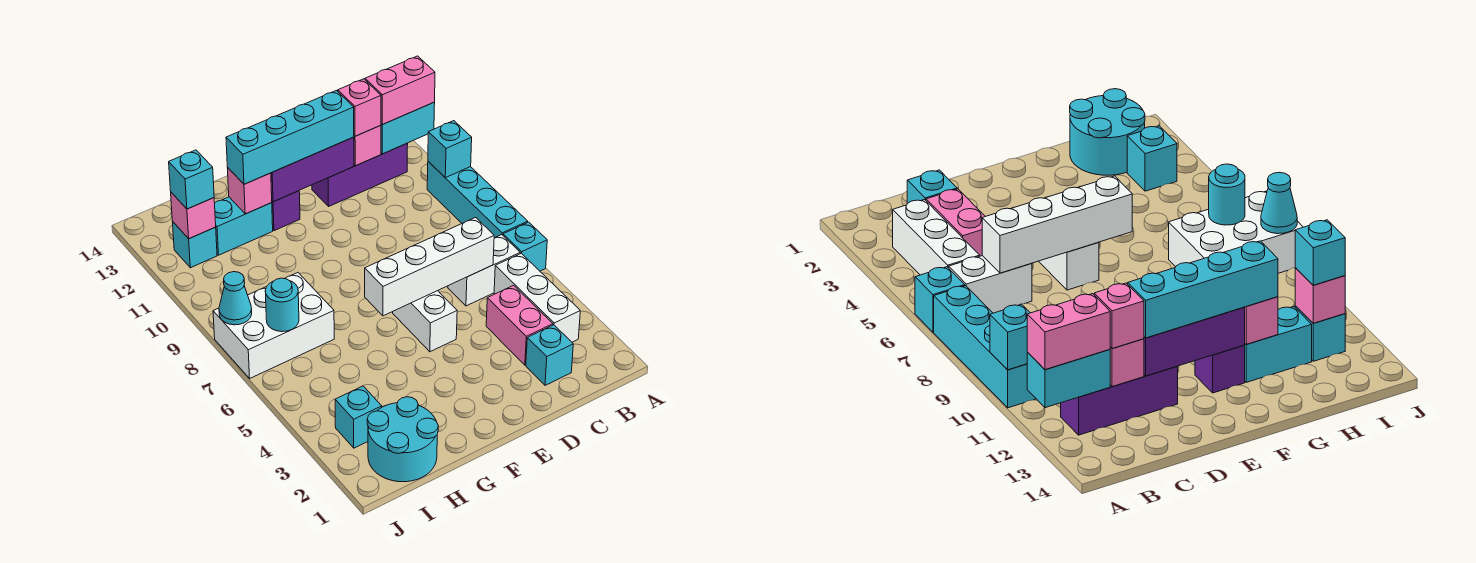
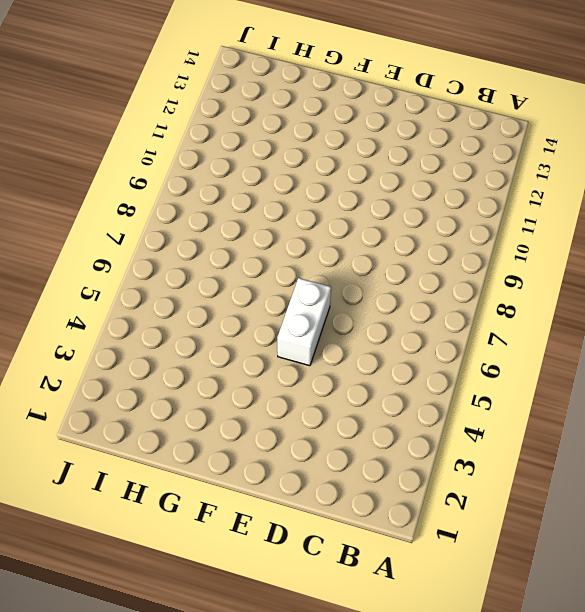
none -> cyan 1x1 brick [503,222,547,271]
none -> cyan 1x4 brick [427,161,528,238]
none -> white 1x3 brick [494,253,580,342]

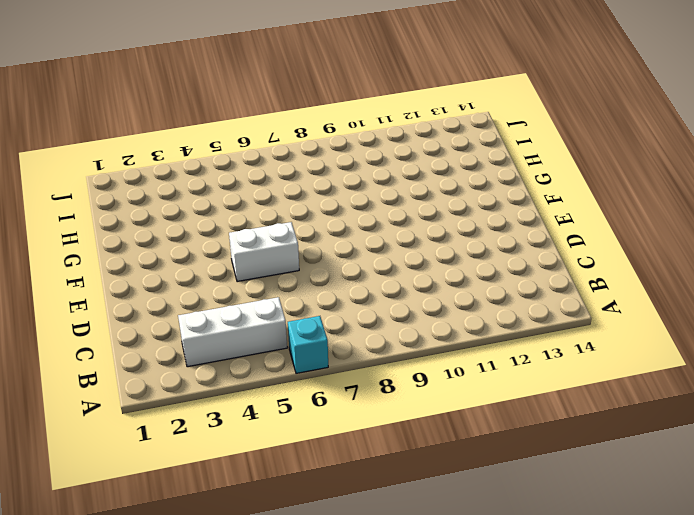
none -> cyan 1x4 brick [427,161,528,238]
none -> white 1x2 brick [448,235,520,306]
none -> purple 1x3 brick [312,143,408,206]

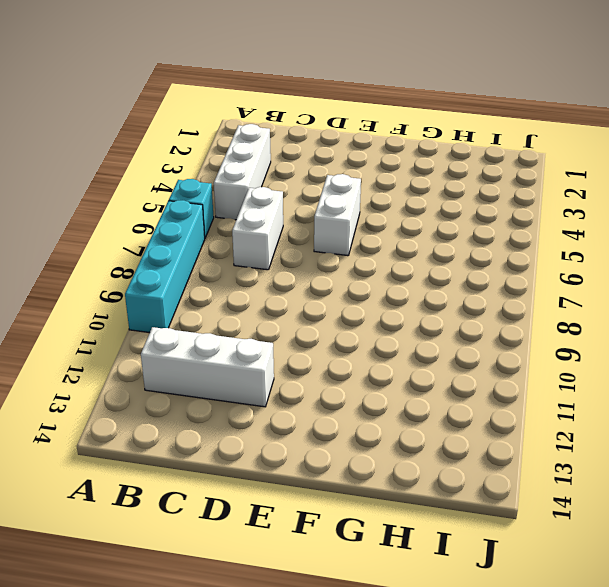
white 1x3 brick [141,327,274,407] -> purple 1x3 brick [312,143,408,206]
white 1x2 brick [232,187,283,270] -> white 1x2 brick turned to [448,235,520,306]
none -> cyan 1x1 brick [526,325,573,385]
none -> pink 1x2 brick [486,285,553,365]
none -> purple 1x1 brick [272,191,300,231]

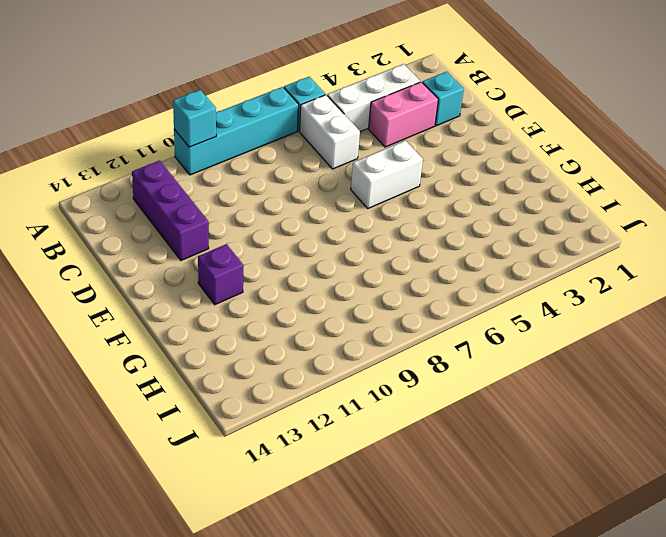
none -> cyan 1x2 brick [215,197,273,255]
none -> cyan 2x2 round brick [367,397,438,482]
none -> white 2x3 brick [213,273,334,378]

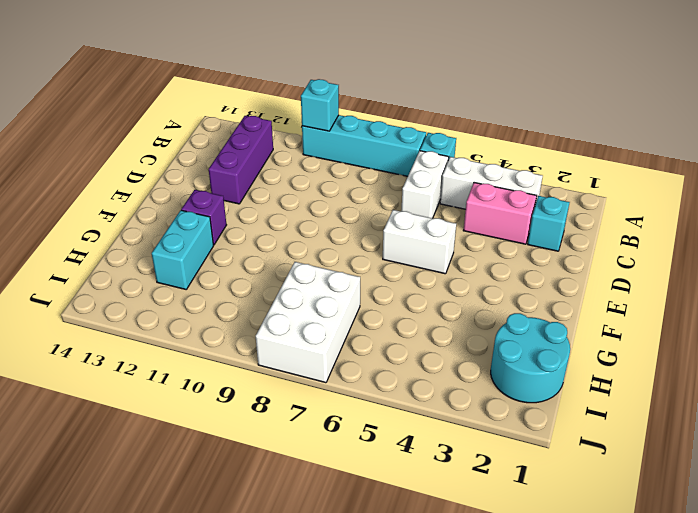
none -> cyan 1x1 brick [335,386,382,448]
none -> cyan 1x1 brick [173,222,217,268]
none -> cyan 1x2 brick [381,102,435,154]

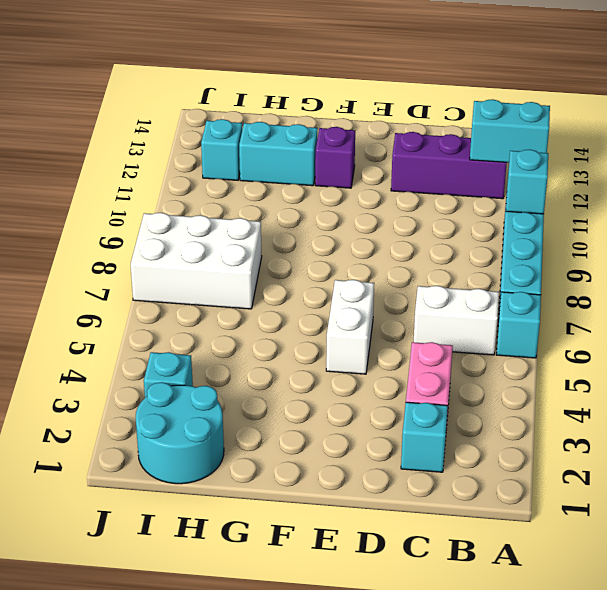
none -> white 1x3 brick [494,253,580,342]
none -> white 1x4 brick [365,217,494,316]
none -> pink 1x1 brick [354,126,381,166]

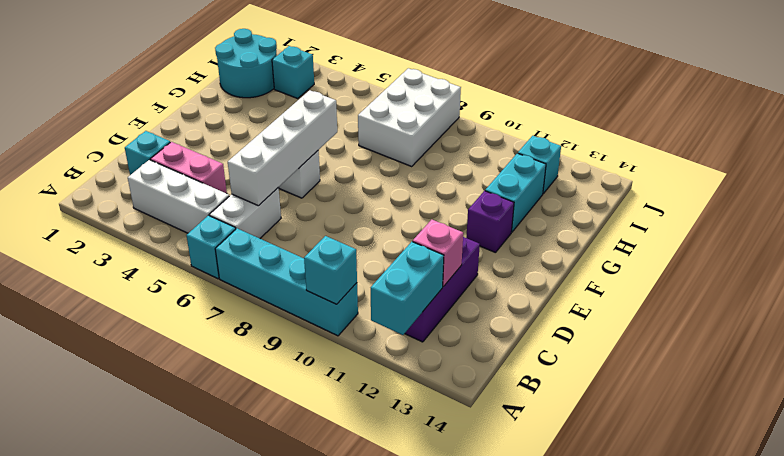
none -> purple 1x3 brick [271,137,354,202]
none -> pink 1x1 brick [228,168,272,214]
none -> cyan 1x1 round brick [265,278,299,332]

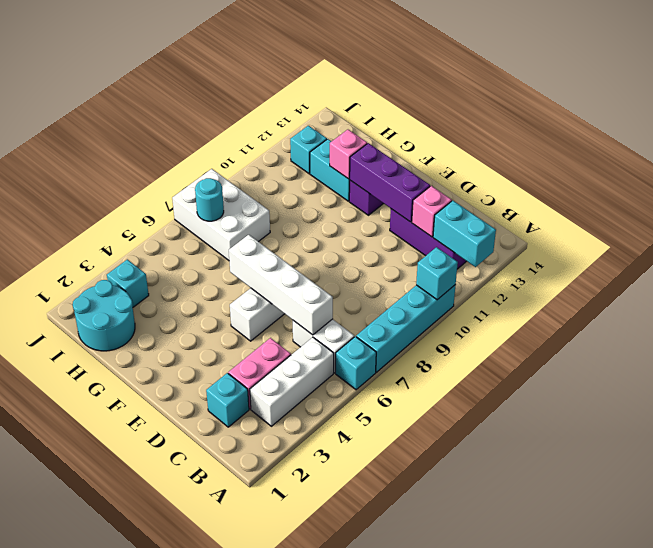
none -> pink 1x1 brick [171,192,216,239]
none -> cyan 1x1 cone [219,272,252,325]
none -> pink 1x2 brick [365,56,435,124]

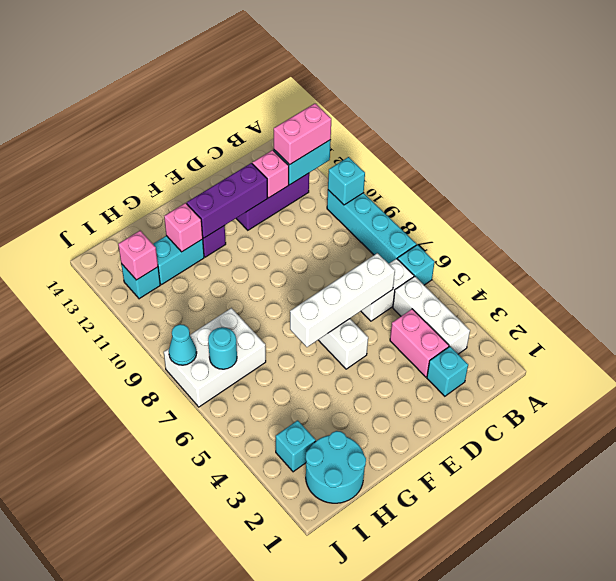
none -> pink 1x1 brick [338,79,381,136]
none -> cyan 1x4 brick [226,91,354,184]
none -> cyan 1x1 brick [169,150,214,209]

